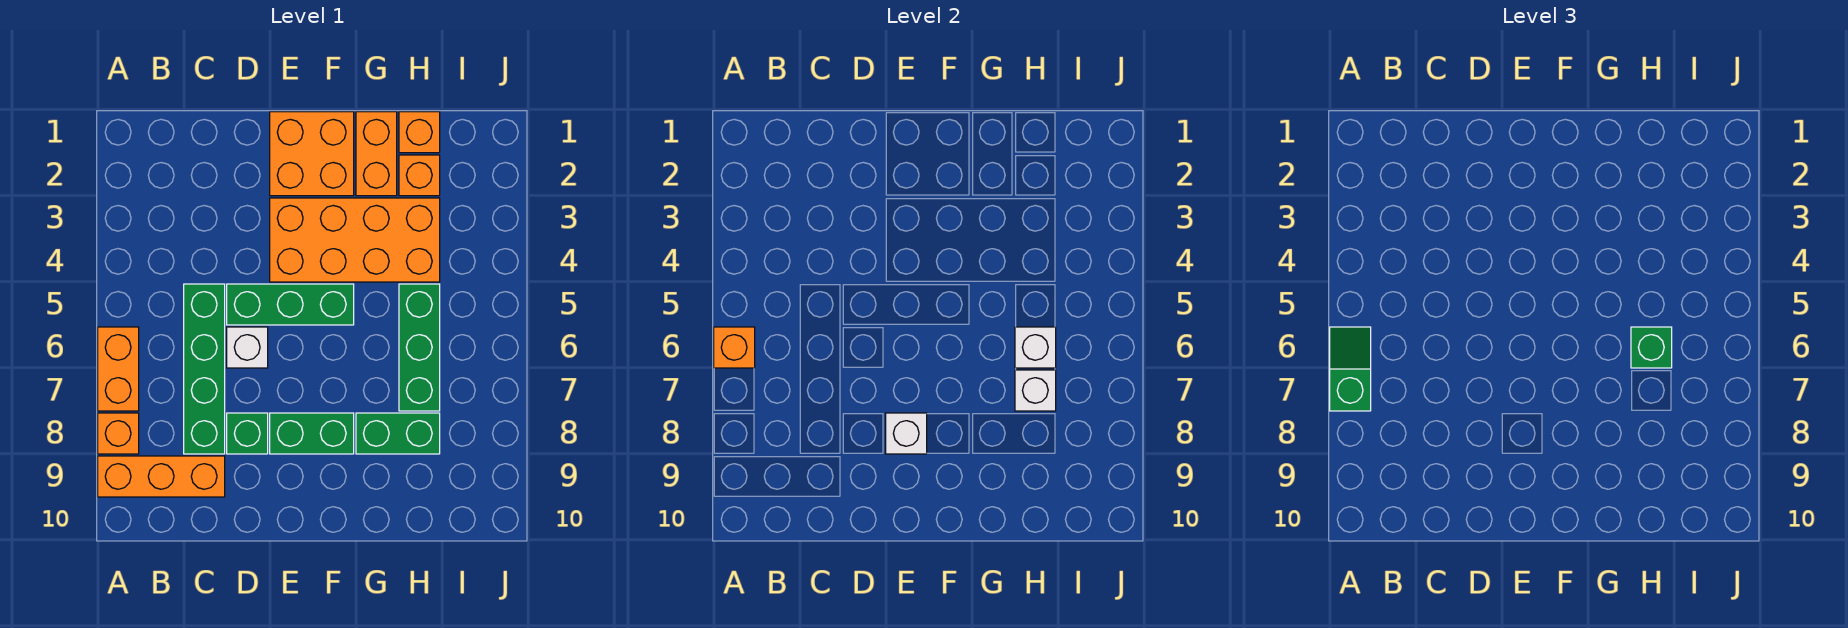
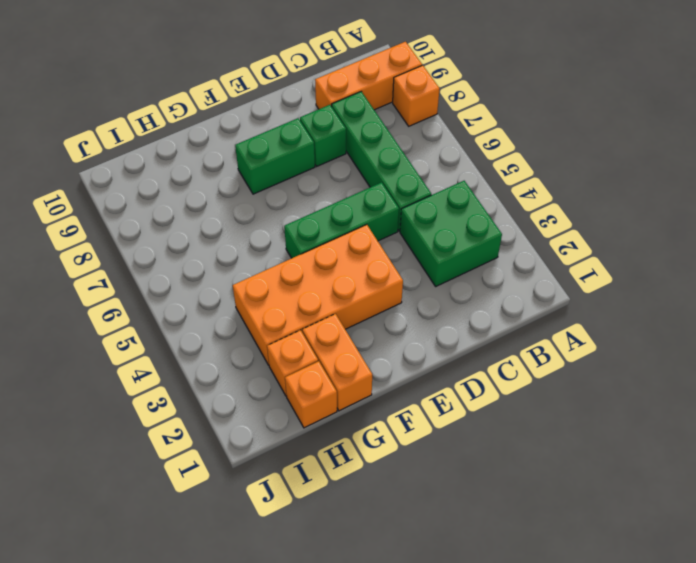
green 2x2 brick [400,181,502,286] -> none
none -> orange 1x2 brick [98,327,139,411]
none -> white 1x1 brick [227,327,268,368]
none -> orange 2x2 brick [270,112,354,196]

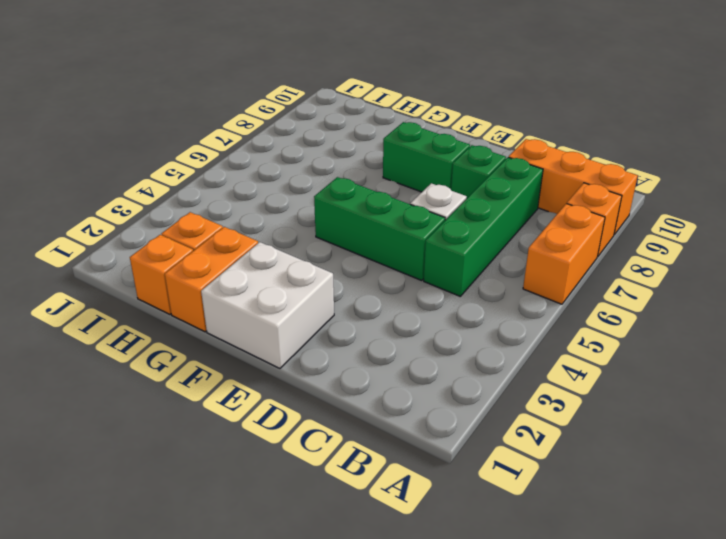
white 2x2 brick [201,242,334,368] -> orange 2x2 brick [270,112,354,196]
none -> orange 2x4 brick [270,198,440,282]
none -> green 1x2 brick [356,413,440,454]
none -> green 1x3 brick [399,284,440,411]

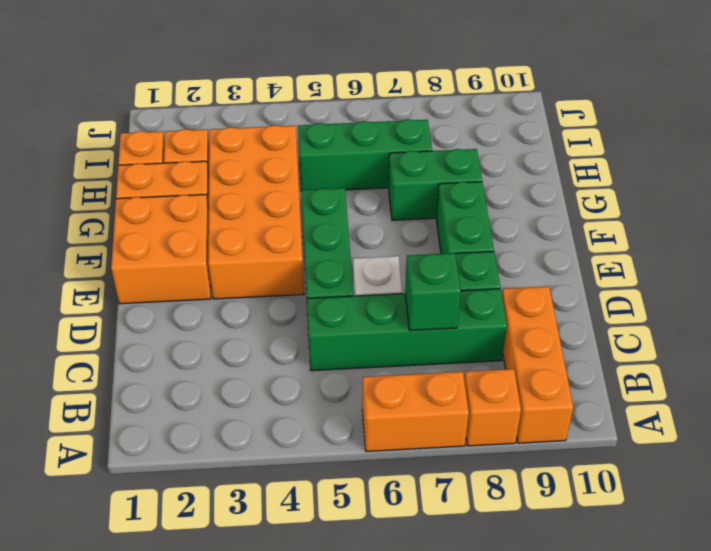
green 1x1 brick [405,253,461,331] -> green 1x1 brick moved to [1631,327,1672,368]
green 1x2 brick [389,149,482,220] -> green 1x2 brick turned to [356,413,440,454]
none -> orange 1x1 brick [714,327,755,368]
none -> white 1x1 brick [886,413,927,454]
none -> white 1x1 brick [1015,327,1056,368]

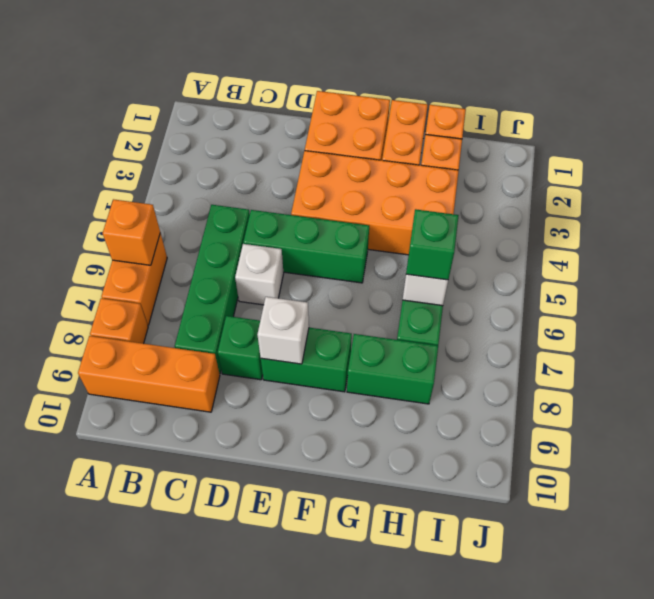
none -> white 1x1 brick [1015,370,1056,411]
none -> green 1x2 slope [1330,327,1371,411]

